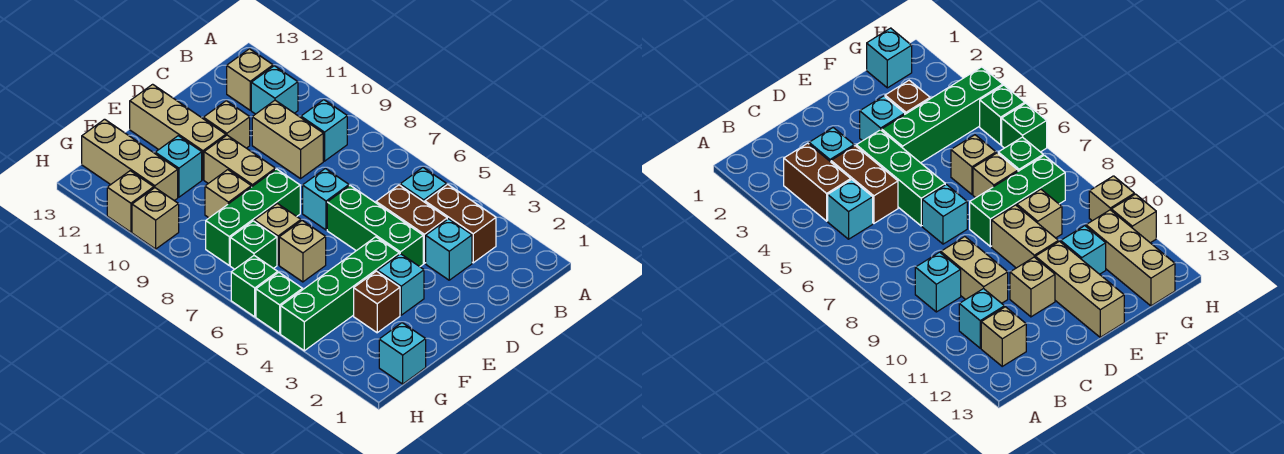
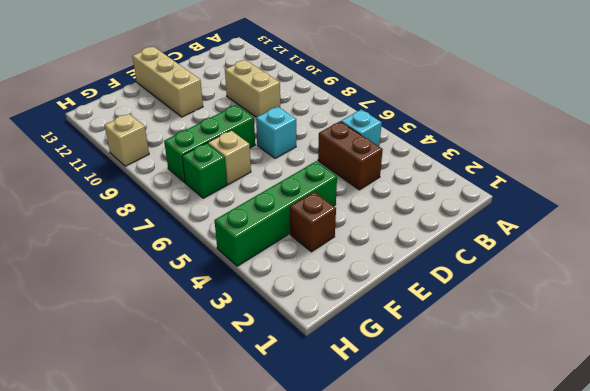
none -> brown 1x2 brick [425,184,496,263]
none -> cyan 1x1 brick [301,100,347,161]
none -> cyan 1x1 brick [251,66,298,114]

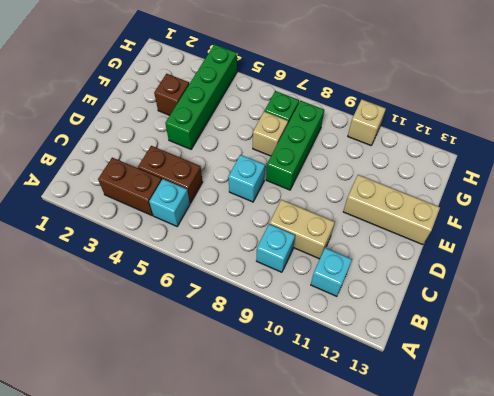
none -> tan 1x1 brick [227,49,273,110]
none -> cyan 1x1 brick [426,219,472,280]
none -> green 1x3 brick [327,186,423,267]

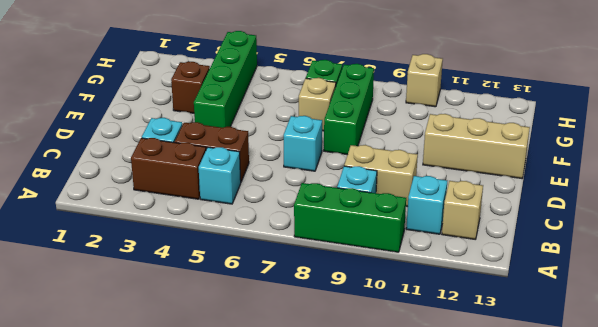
green 1x3 brick [294,183,406,252] -> green 1x3 brick moved to [327,186,423,267]
none -> tan 1x1 brick [203,101,250,148]
none -> cyan 1x1 brick [378,254,424,315]
none -> tan 1x2 brick [204,135,275,187]

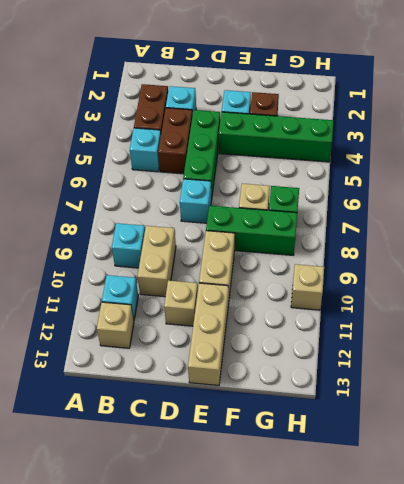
none -> tan 1x1 brick [279,221,326,282]
none -> tan 1x1 brick [205,170,251,218]
none -> cyan 1x1 brick [155,136,202,197]

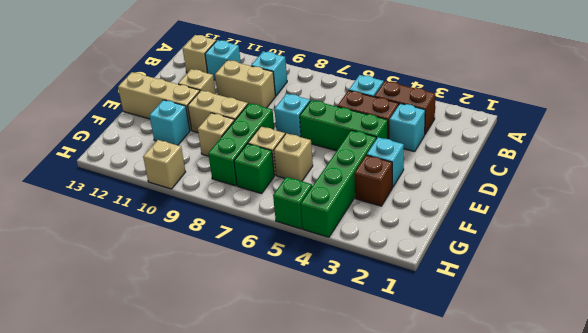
none -> cyan 1x1 brick [379,323,426,384]
none -> tan 1x3 brick [82,119,178,201]
none -> green 1x1 brick [231,256,278,317]

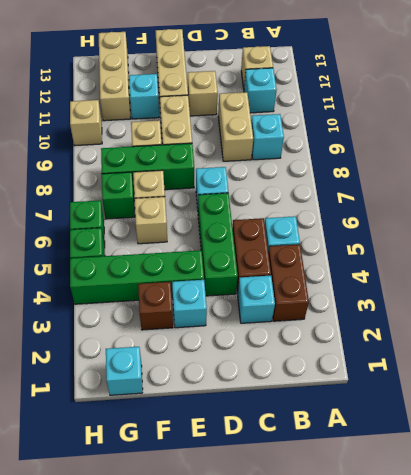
none -> tan 1x1 brick [107,171,154,232]

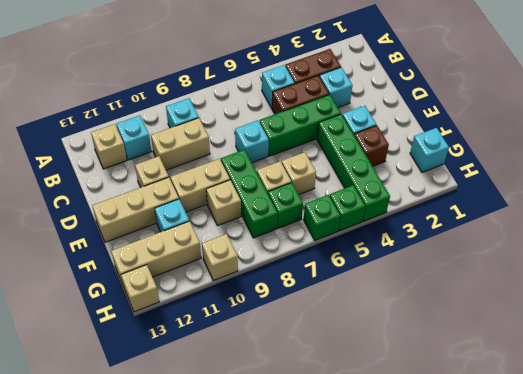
tan 1x1 brick [121,265,159,312] -> tan 1x1 brick moved to [107,171,154,232]

